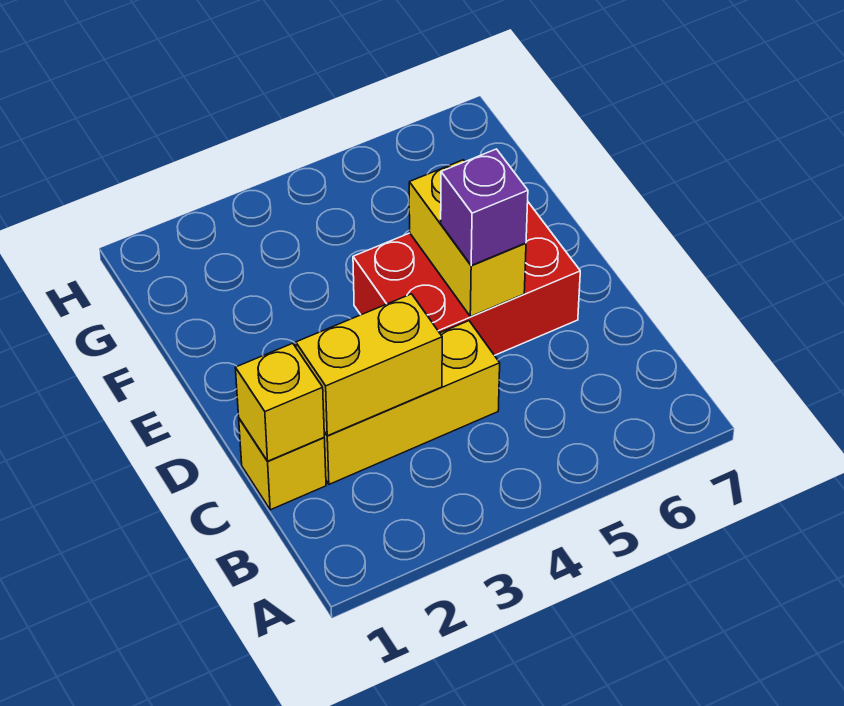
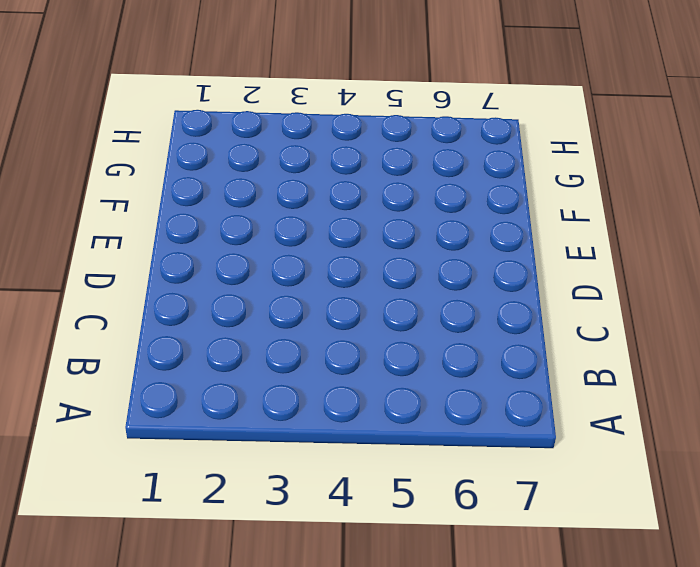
none -> yellow 1x1 brick [239,419,326,510]
none -> yellow 1x3 brick [324,321,500,484]

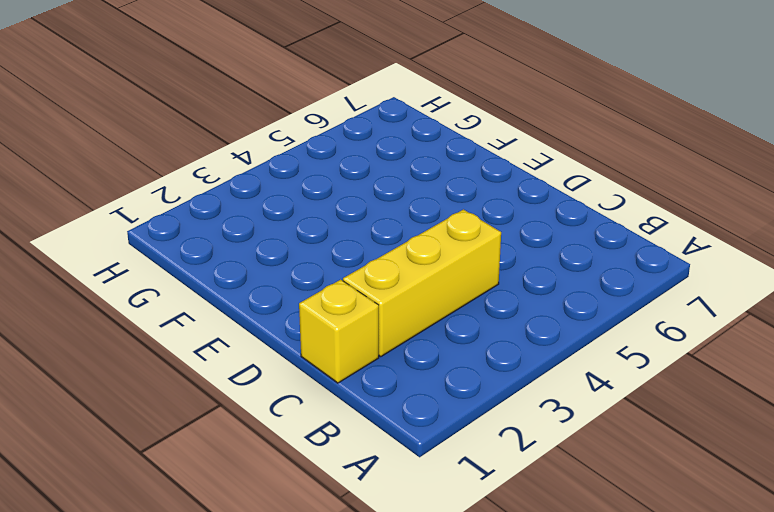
none -> red 2x3 brick [353,202,580,355]
none -> yellow 1x1 brick [235,343,324,461]

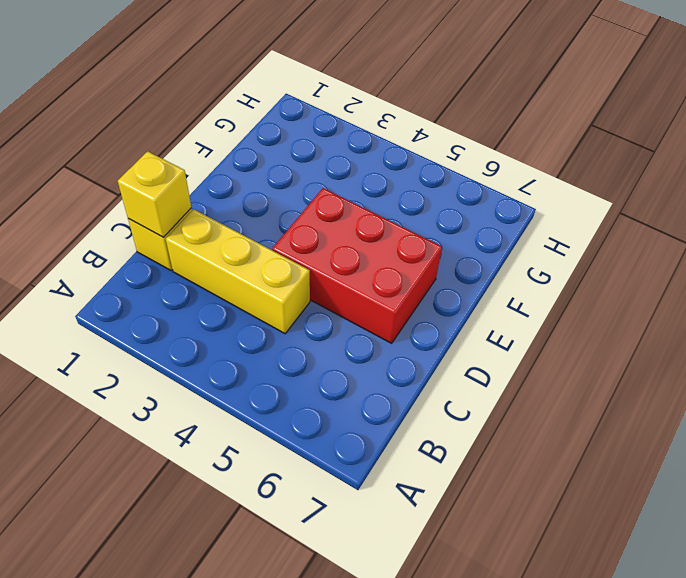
none -> yellow 1x2 brick [296,294,442,436]
none -> yellow 1x2 brick [409,160,526,317]

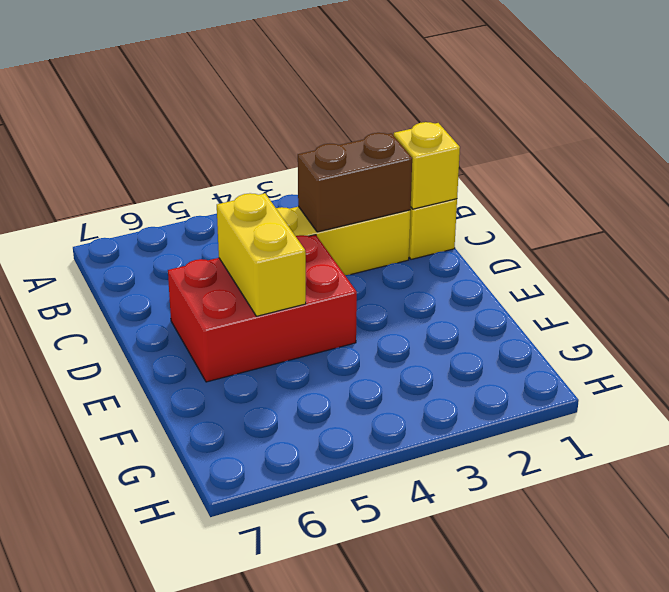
brown 1x2 brick [298,133,412,232] -> yellow 1x2 brick [296,294,442,436]
none -> purple 1x1 brick [441,149,528,265]

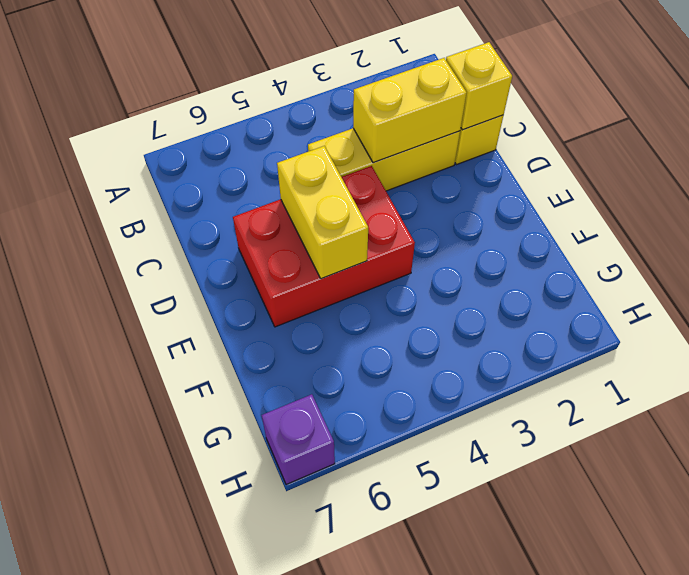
purple 1x1 brick [262,394,335,485] -> purple 1x1 brick moved to [441,149,528,265]

